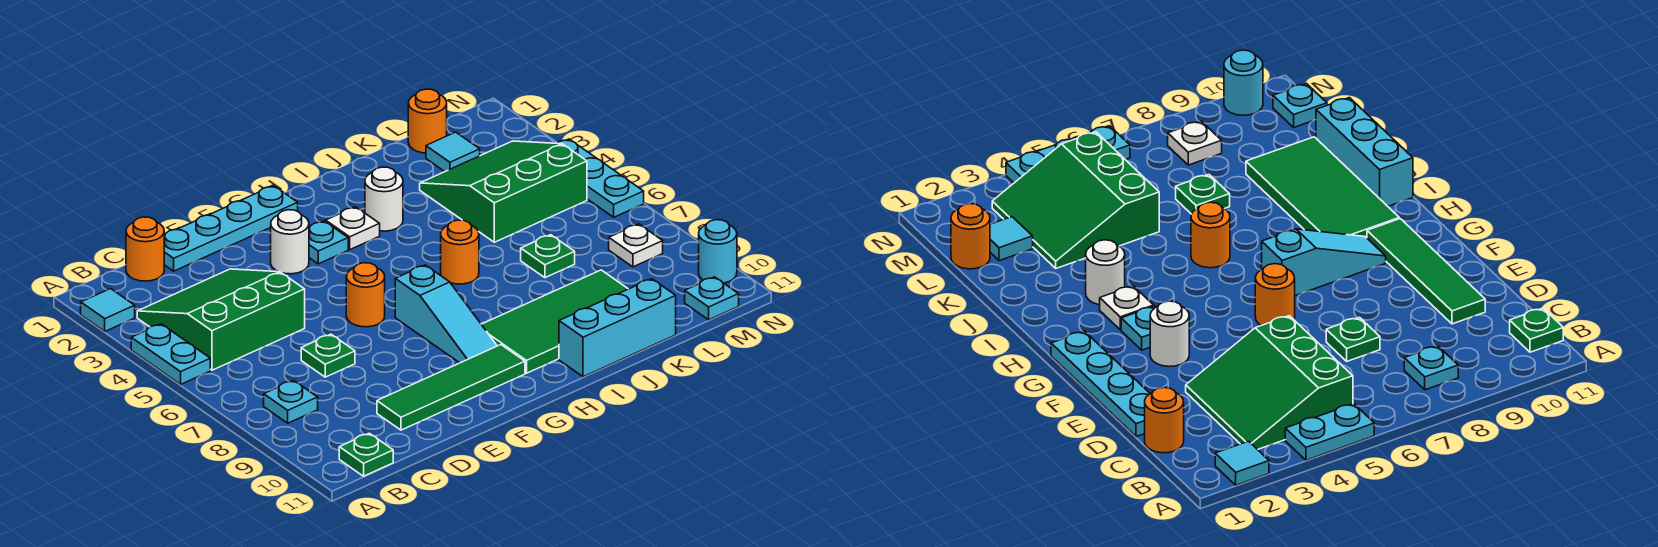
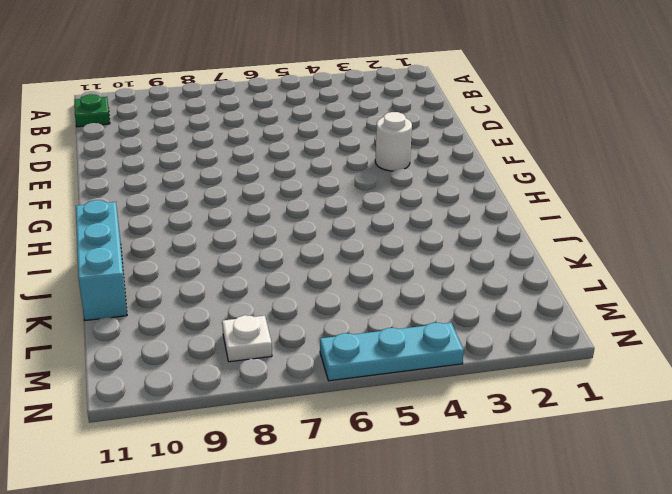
none -> cyan 1x1 tile [81,289,135,331]
none -> cyan 1x2 plate [131,324,210,384]
none -> green 3x3 slope [137,269,305,370]

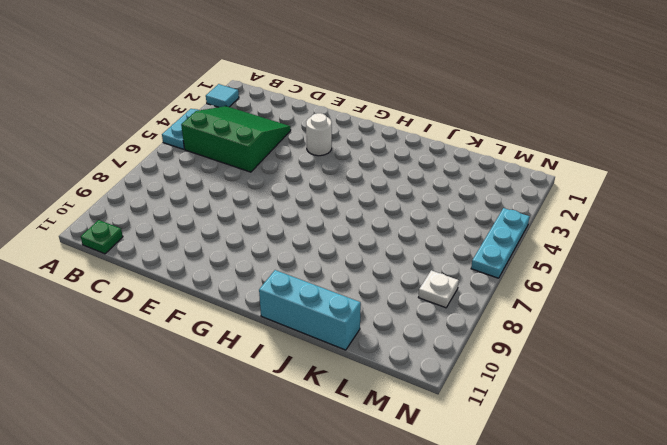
none -> cyan 1x1 plate [264,380,318,423]
none -> orange 1x1 round brick [126,217,164,281]
none -> cyan 1x4 plate [164,186,298,271]

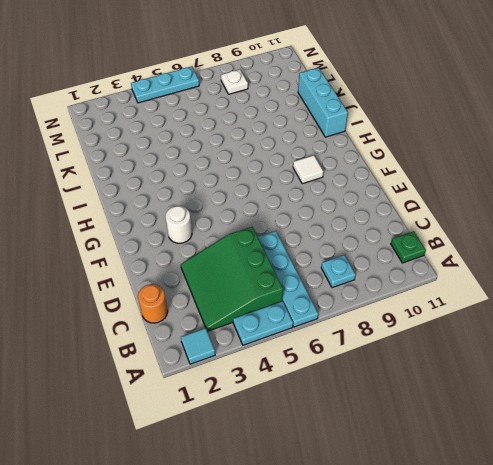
cyan 1x4 plate [258,231,318,327] -> cyan 1x4 plate moved to [164,186,298,271]
white 1x1 tile [293,155,324,184] -> cyan 1x3 slope [395,265,497,363]
none -> green 1x1 plate [301,334,355,377]
none -> green 1x4 tile [377,345,525,430]
none -> orange 1x1 round brick [346,263,385,327]

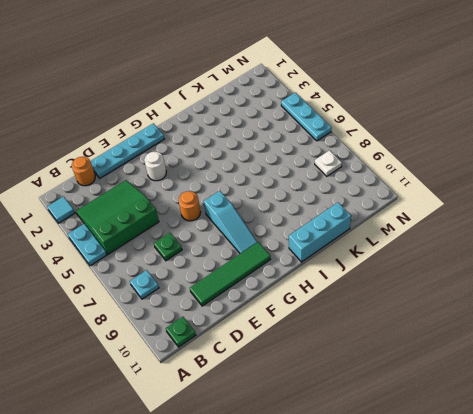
none -> cyan 1x1 plate [309,221,348,264]
none -> white 1x1 plate [326,207,380,249]
none -> green 2x4 tile [481,270,628,373]

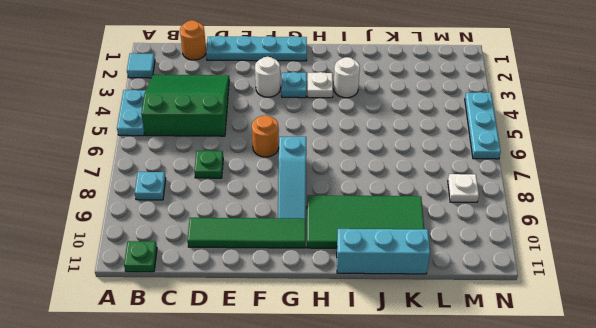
none -> orange 1x1 round brick [441,220,479,284]
none -> green 3x3 slope [420,141,587,242]
none -> green 1x1 plate [521,235,575,278]

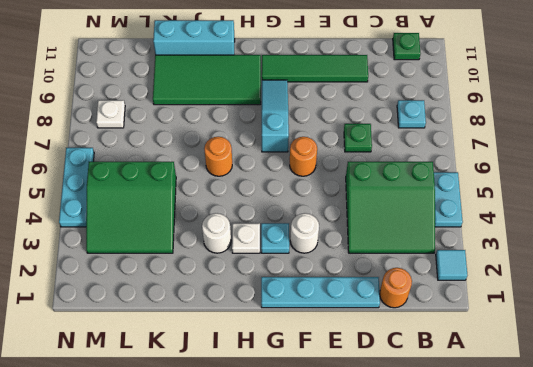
none -> green 1x1 plate [521,235,575,278]
none -> orange 1x1 round brick [408,89,447,153]
none -> cyan 1x1 tile [426,132,480,172]

